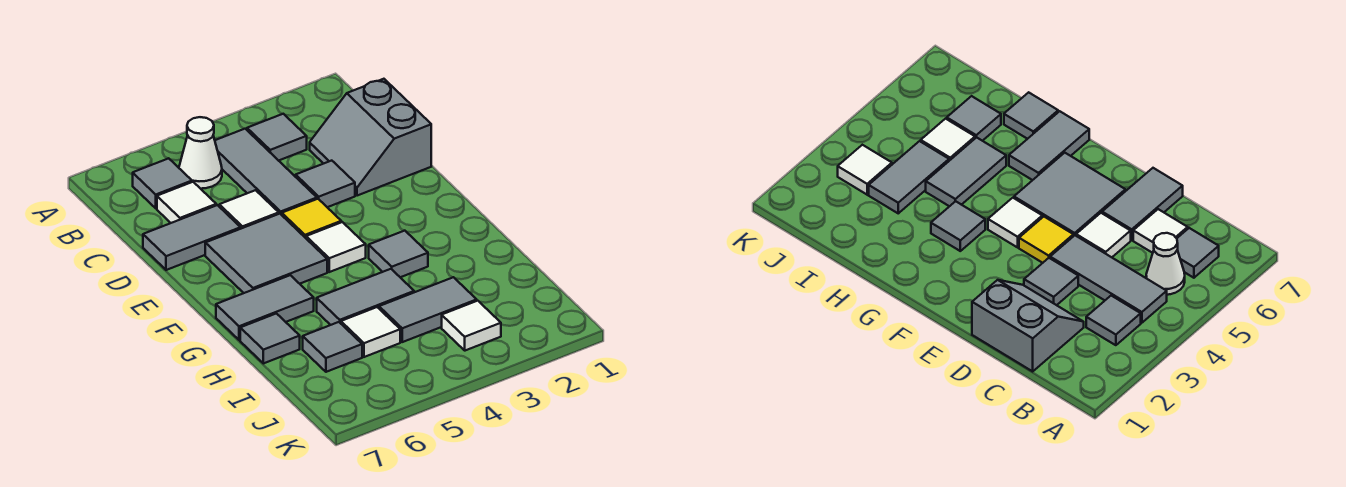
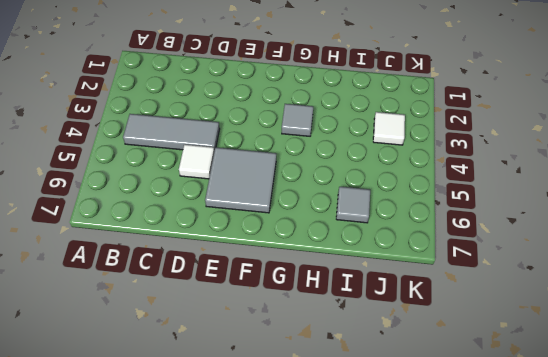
none -> grey 1x1 tile [247,114,307,161]
none -> white 1x1 cone [179,117,222,189]
none -> grey 1x1 tile [133,158,192,208]

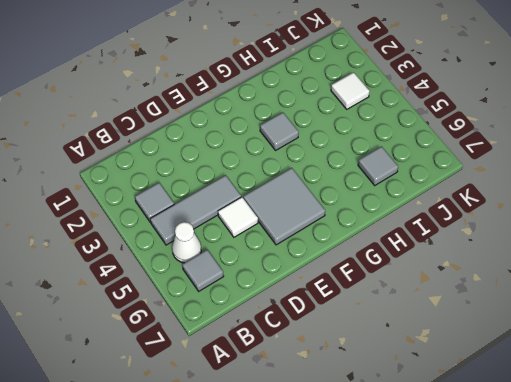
none -> grey 2x2 slope [310,79,431,196]
none -> white 1x1 tile [157,182,216,223]
none -> grey 1x1 tile [296,161,355,207]

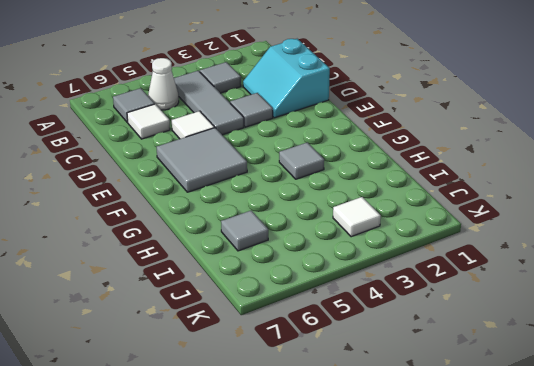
cyan 2x2 slope [243,39,330,118] -> grey 2x2 slope [310,79,431,196]
none -> grey 1x2 tile [143,205,241,270]
none -> yellow 1x1 tile [282,199,341,238]
none -> white 1x1 tile [306,222,366,272]

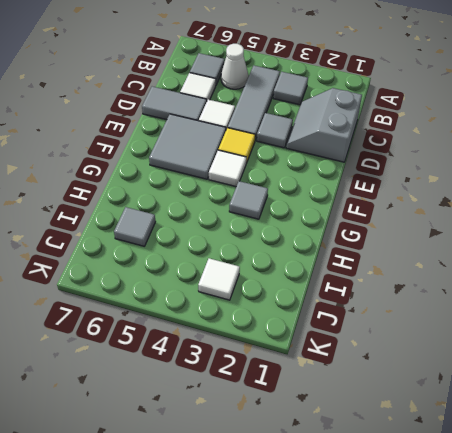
none -> grey 1x2 tile [216,275,314,340]
none -> grey 1x2 tile [317,269,414,325]
none -> grey 1x1 tile [240,314,300,363]

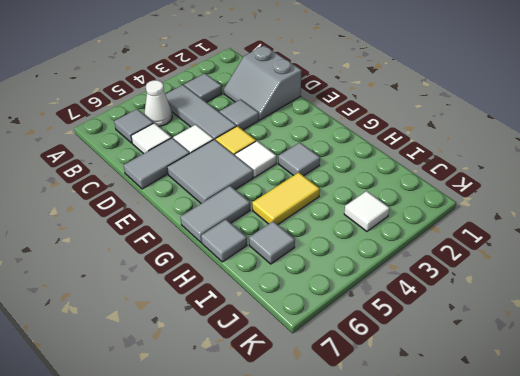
yellow 1x2 tile [252,172,320,225] -> grey 1x2 tile [317,269,414,325]
none -> grey 1x2 tile [379,277,477,342]
none -> white 1x1 tile [341,307,400,357]

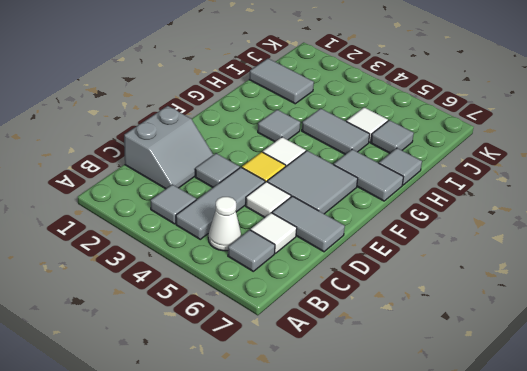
grey 1x2 tile [249,58,314,104] -> grey 1x2 tile moved to [379,277,477,342]
none -> white 1x1 tile [442,301,501,351]

